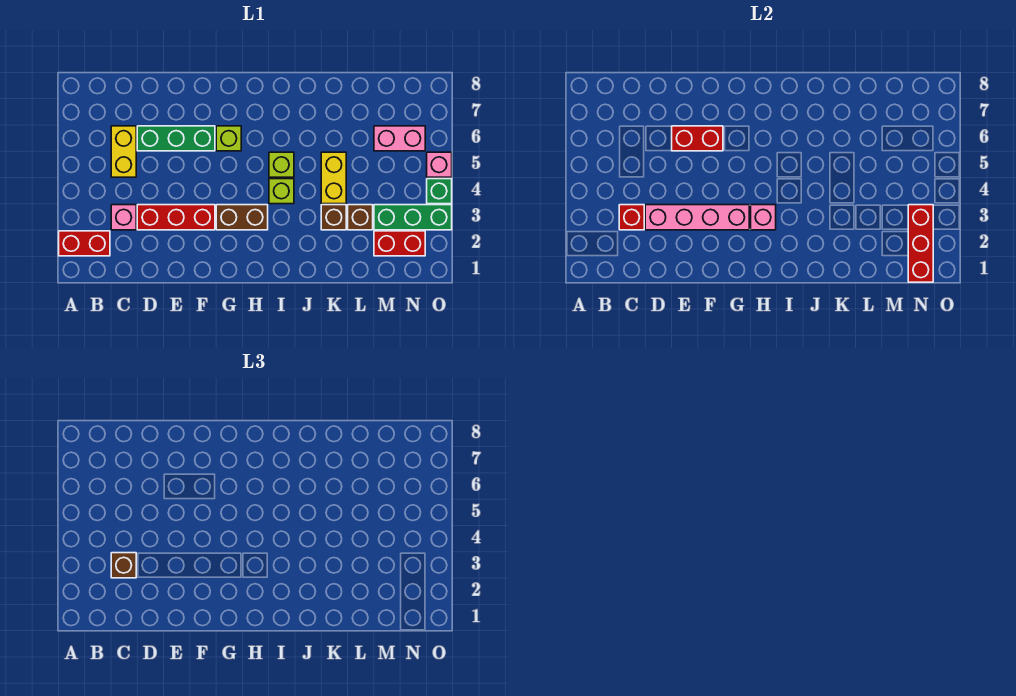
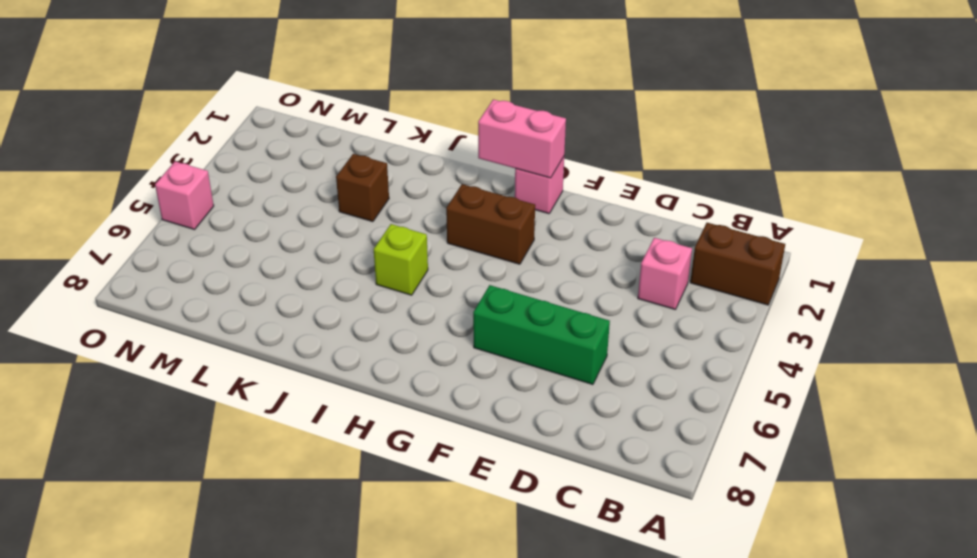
brown 1x2 brick [690,223,785,305] -> red 1x2 brick [59,231,110,256]
pink 1x1 brick [515,157,564,214] -> pink 1x1 brick moved to [751,205,776,230]
pink 1x2 brick [478,99,566,178] -> pink 1x2 brick moved to [374,126,425,151]
none -> yellow 1x2 brick [111,126,136,177]
none -> red 1x3 brick [137,205,215,230]
none -> lime 1x1 brick [216,126,241,151]

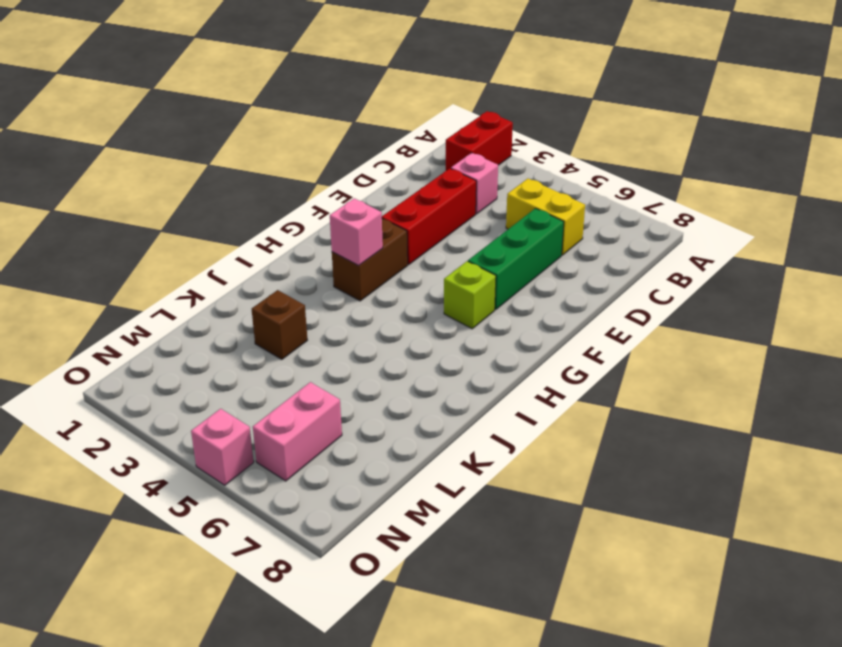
none -> lime 1x1 brick [269,179,294,204]
none -> lime 1x1 brick [269,152,294,177]
none -> yellow 1x2 brick [321,152,346,204]

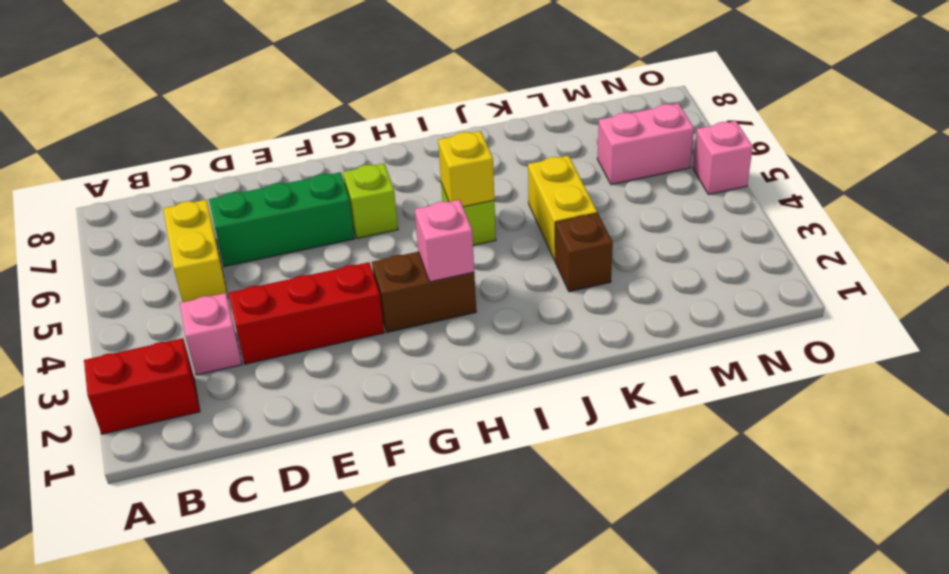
yellow 1x1 brick [438,131,494,207] -> none
none -> lime 1x1 brick [269,179,294,204]
none -> brown 1x1 brick [348,205,373,230]
none -> red 1x2 brick [374,231,425,256]

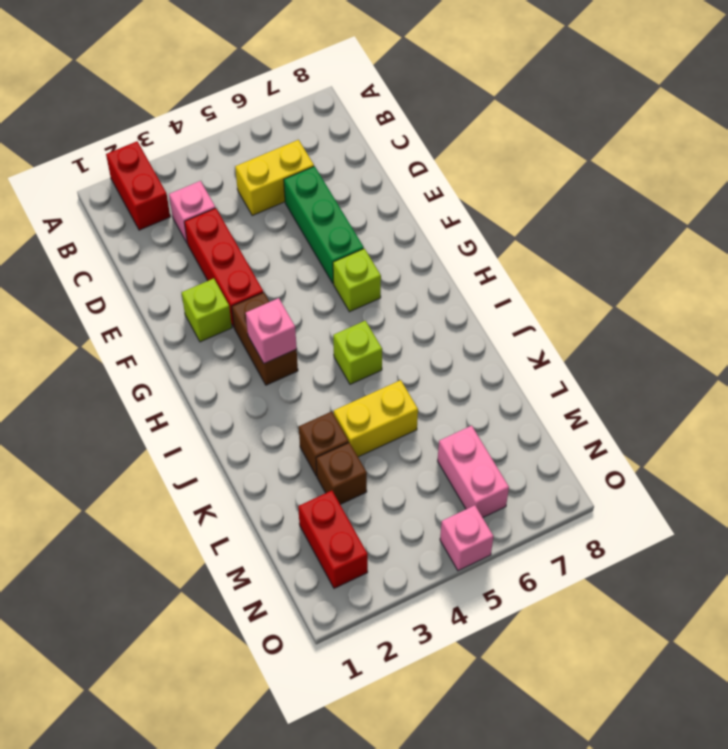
lime 1x1 brick [182,278,232,342] -> lime 1x1 brick moved to [269,179,294,204]
none -> green 1x3 brick [374,205,452,230]
none -> green 1x1 brick [427,179,452,204]
none -> red 1x1 brick [619,205,644,230]

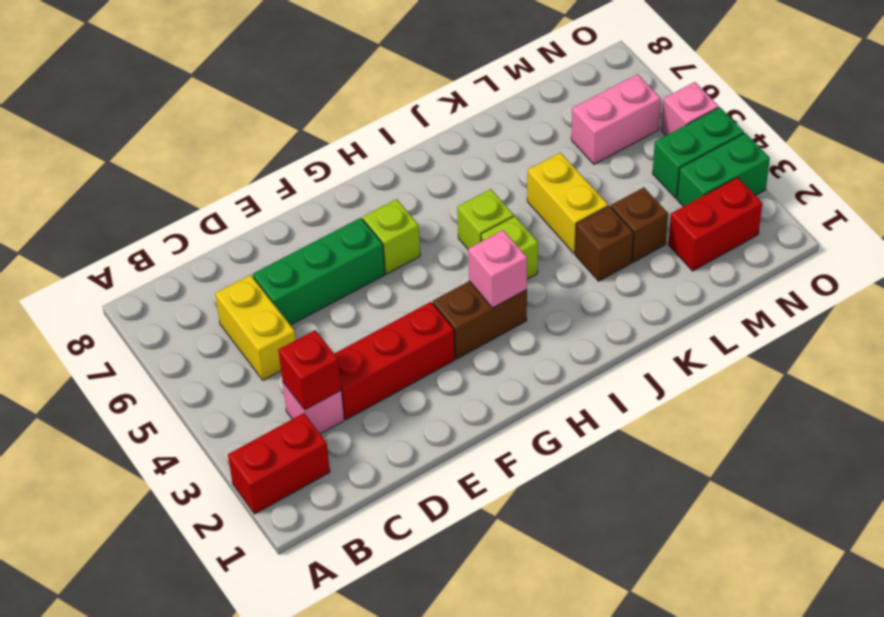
green 1x2 brick [677,133,770,207] -> green 1x3 brick [374,205,452,230]
green 1x2 brick [653,107,744,198] -> green 1x1 brick [427,179,452,204]
none -> pink 1x4 brick [645,205,749,230]
none -> red 1x2 brick [672,126,723,151]
none -> red 1x3 brick [908,205,933,282]

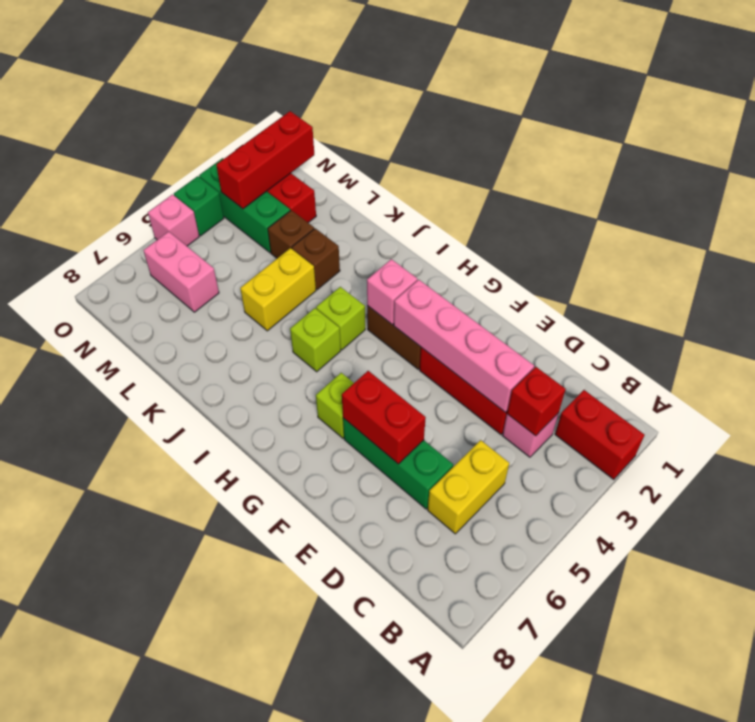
none -> brown 1x1 brick [111,553,136,578]

